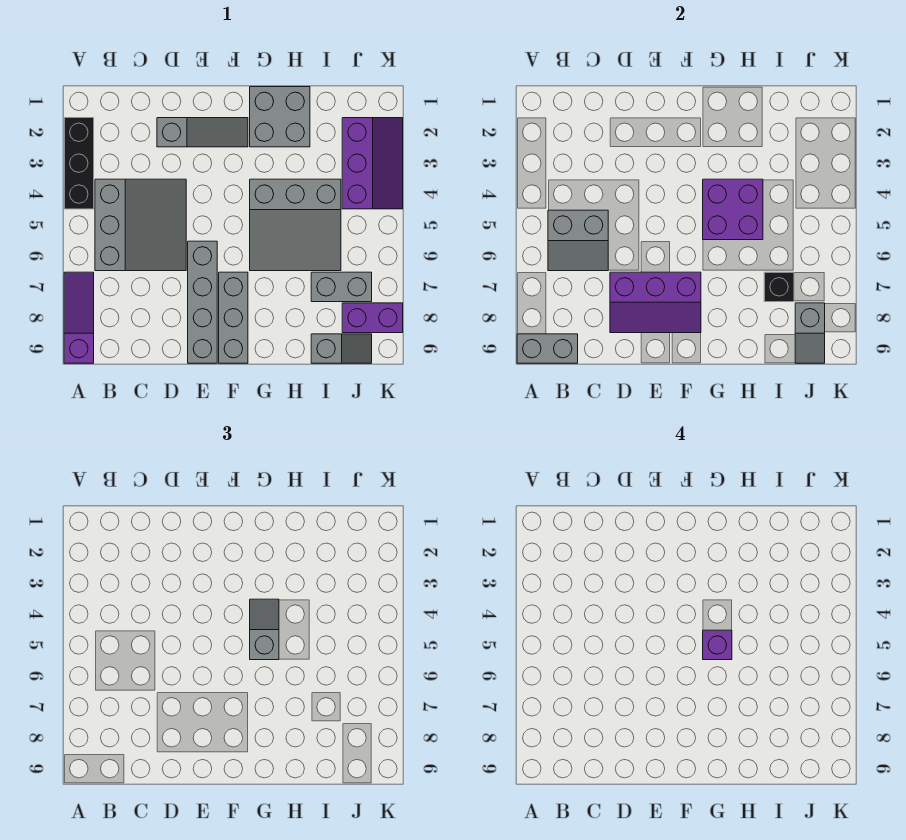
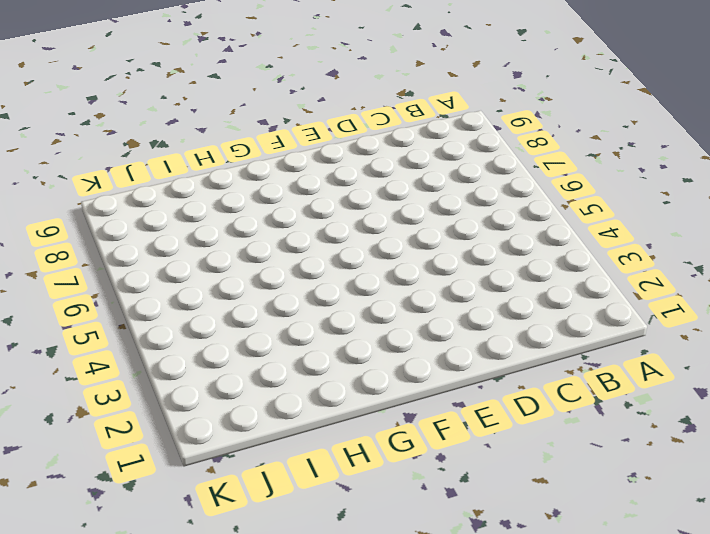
none -> black 1x3 brick [64,118,94,209]
none -> purple 1x3 slope [64,272,94,363]
none -> grey 3x3 slope [95,179,186,271]

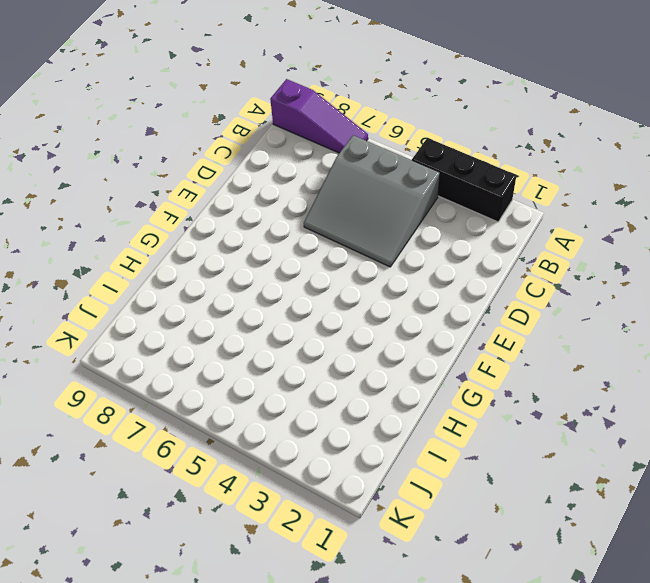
none -> grey 1x3 slope [157,118,248,147]
none -> grey 1x4 brick [188,241,217,363]
none -> grey 1x3 brick [219,272,248,363]

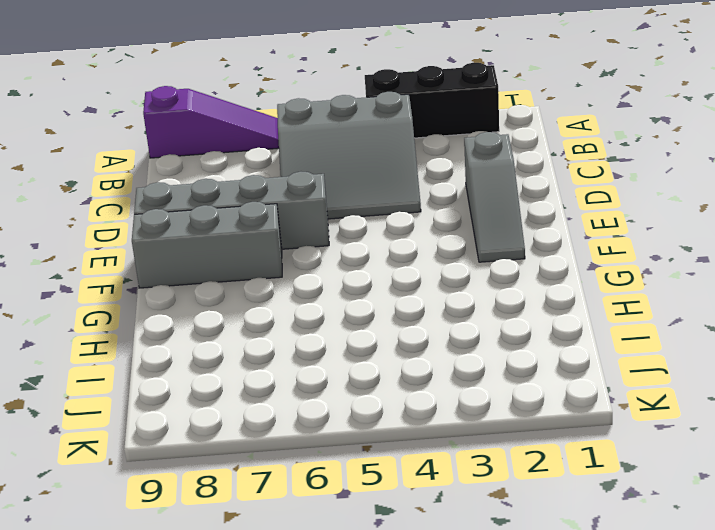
none -> grey 2x2 brick [250,87,310,147]
none -> grey 3x3 slope [250,179,341,271]
none -> grey 1x2 brick [311,272,372,302]

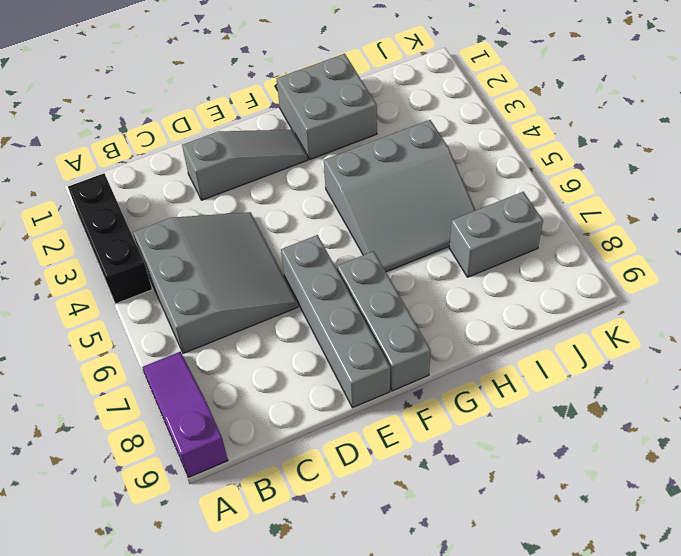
none -> grey 1x2 slope [311,334,372,363]
none -> purple 2x3 slope [342,118,403,209]
none -> purple 1x2 brick [342,303,403,333]

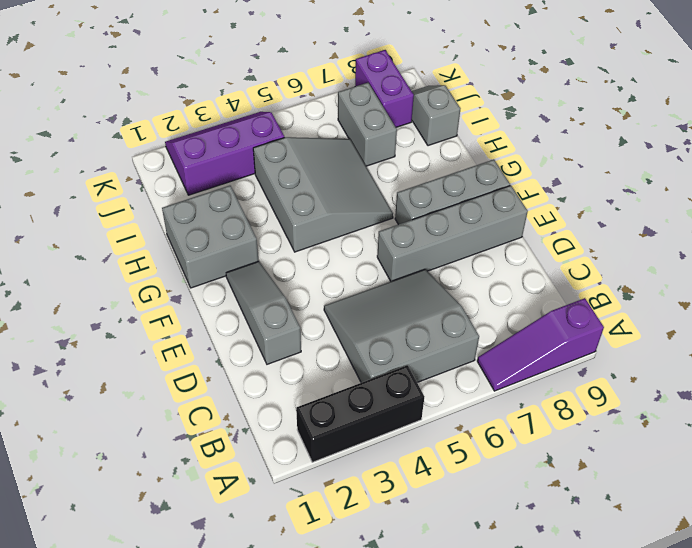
none -> grey 1x2 brick [517,334,578,363]
none -> grey 2x2 slope [548,210,608,271]
none -> purple 2x3 slope [610,272,701,333]

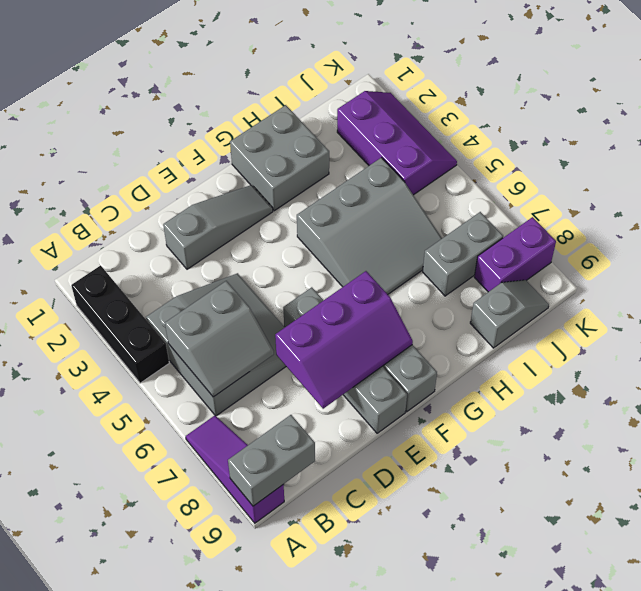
none -> purple 2x2 brick [703,179,763,240]
none -> black 1x1 brick [764,272,794,302]
none -> grey 1x2 slope [795,303,825,363]

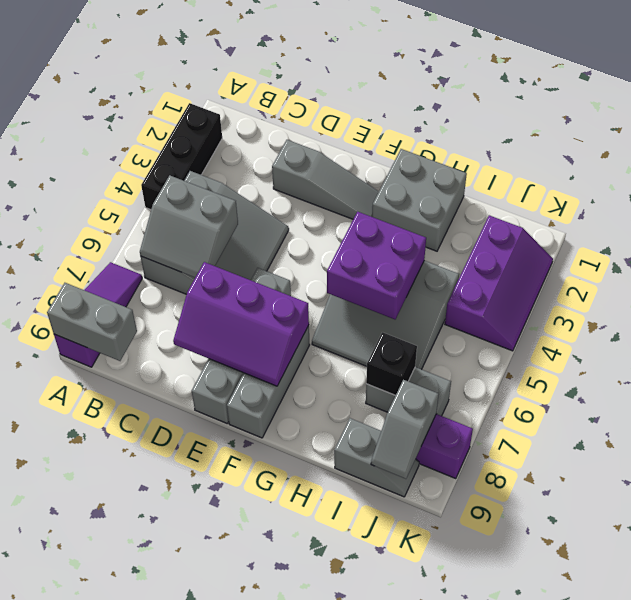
none -> grey 1x2 slope [250,599,279,660]
none -> purple 1x1 brick [703,630,732,660]

